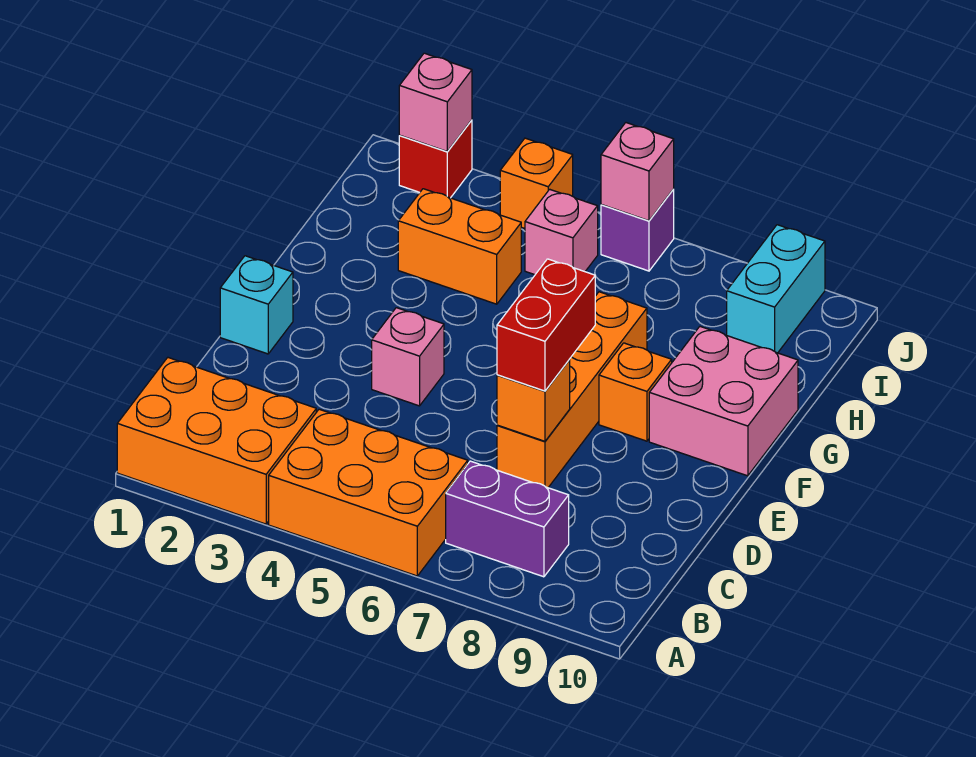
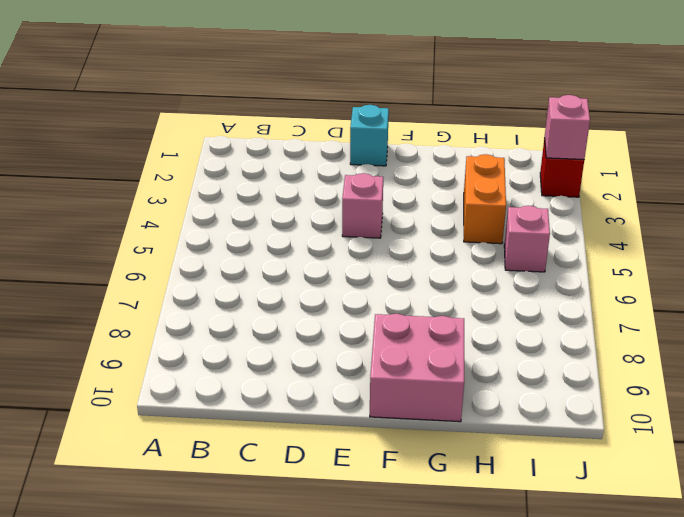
none -> orange 2x3 brick [117,358,316,524]
none -> orange 2x3 brick [269,409,468,576]
none -> purple 1x2 brick [446,461,569,577]

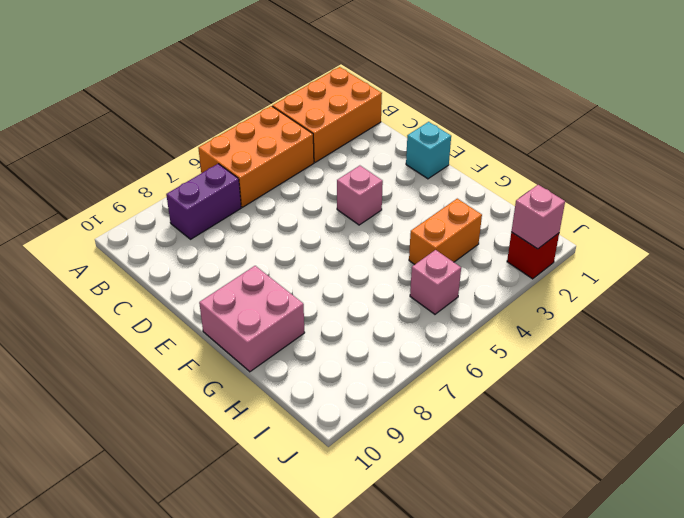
none -> orange 1x4 brick [497,292,647,488]
none -> orange 1x1 brick [599,343,672,441]
none -> cyan 1x2 brick [727,225,825,353]

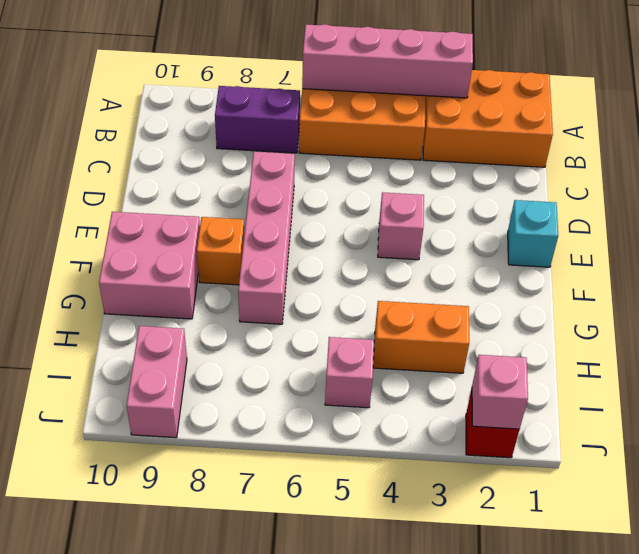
pink 1x4 brick [302,24,473,98] -> none
pink 1x4 brick [238,151,295,324] -> orange 1x4 brick [497,292,647,488]
pink 1x2 brick [127,326,187,438] -> cyan 1x2 brick [727,225,825,353]
none -> orange 1x1 brick [500,138,573,228]
none -> purple 1x1 brick [601,189,674,271]
none -> orange 1x1 brick [497,360,570,441]

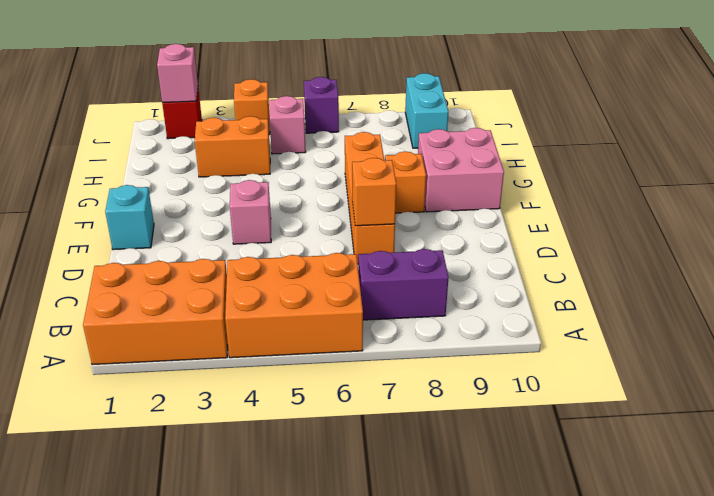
none -> pink 1x1 brick [601,123,674,221]
none -> red 1x2 brick [497,259,595,391]

